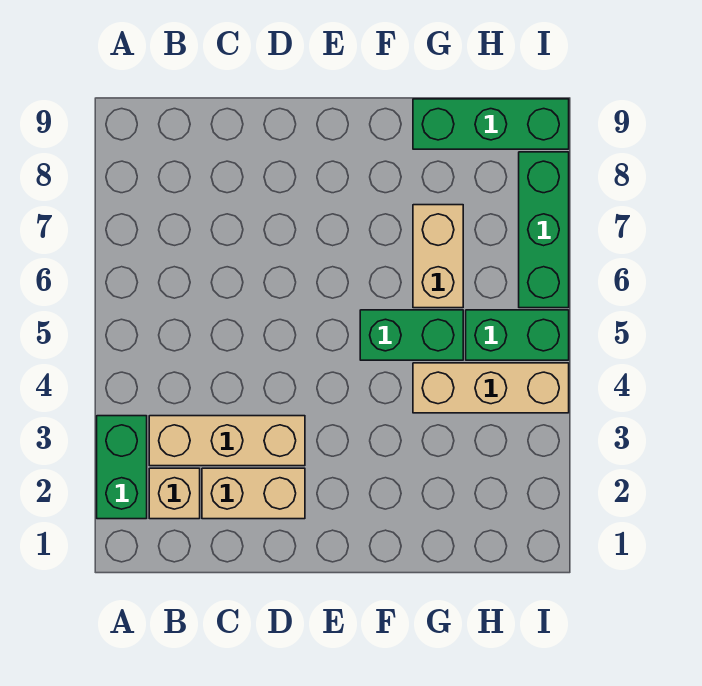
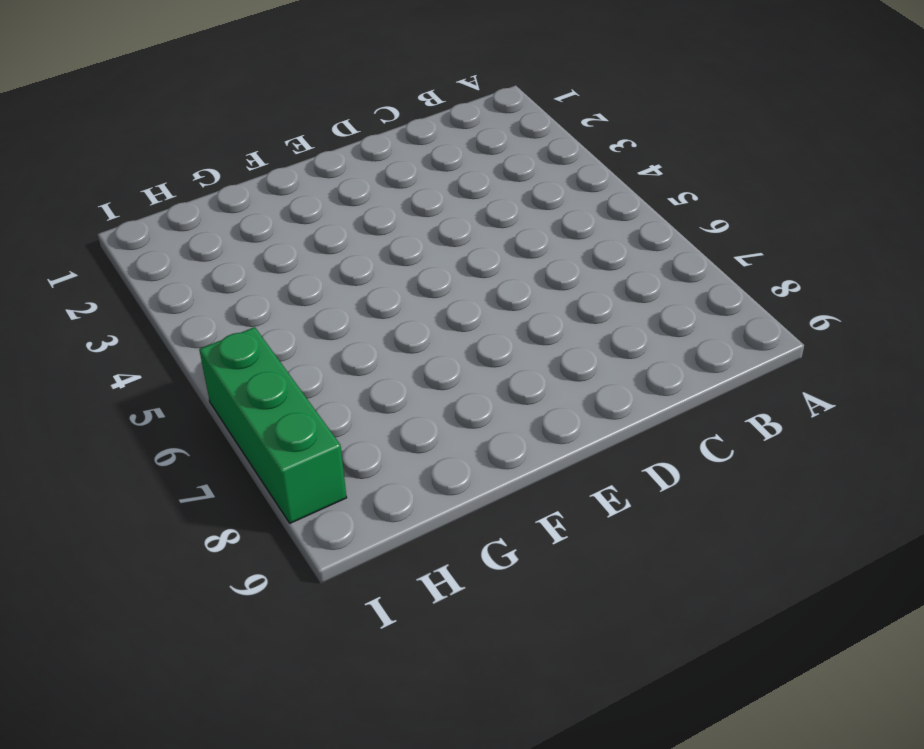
none -> green 1x2 brick [97,416,147,519]
none -> tan 1x1 brick [149,468,200,519]

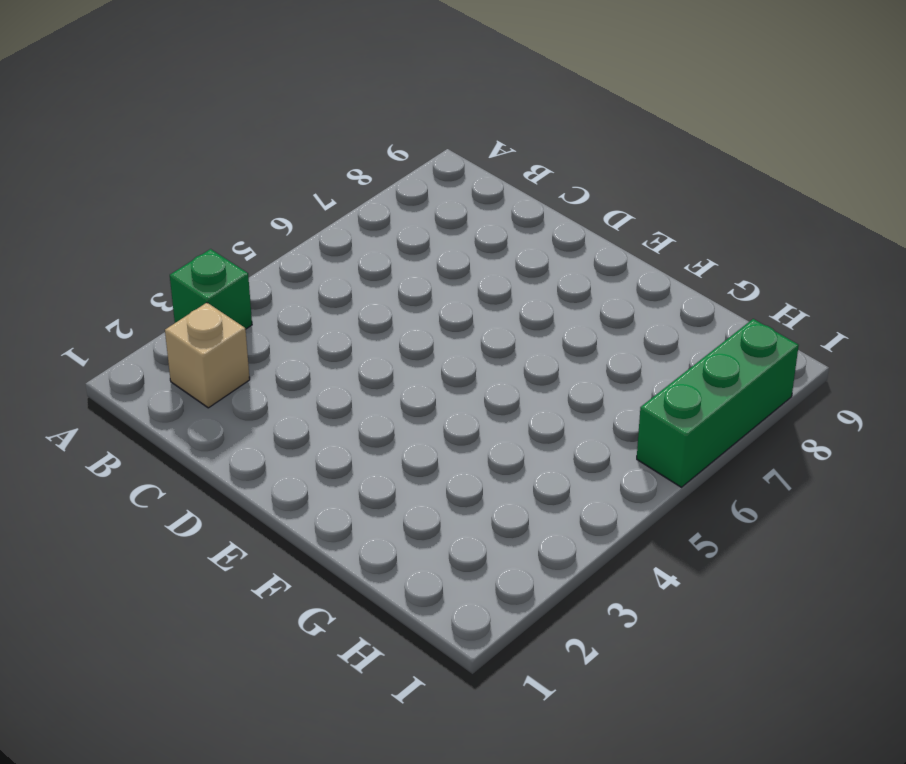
green 1x1 brick [170,249,252,329] -> green 1x2 brick [97,416,147,519]
none -> tan 1x3 brick [149,416,305,466]
none -> tan 1x2 brick [202,468,305,519]

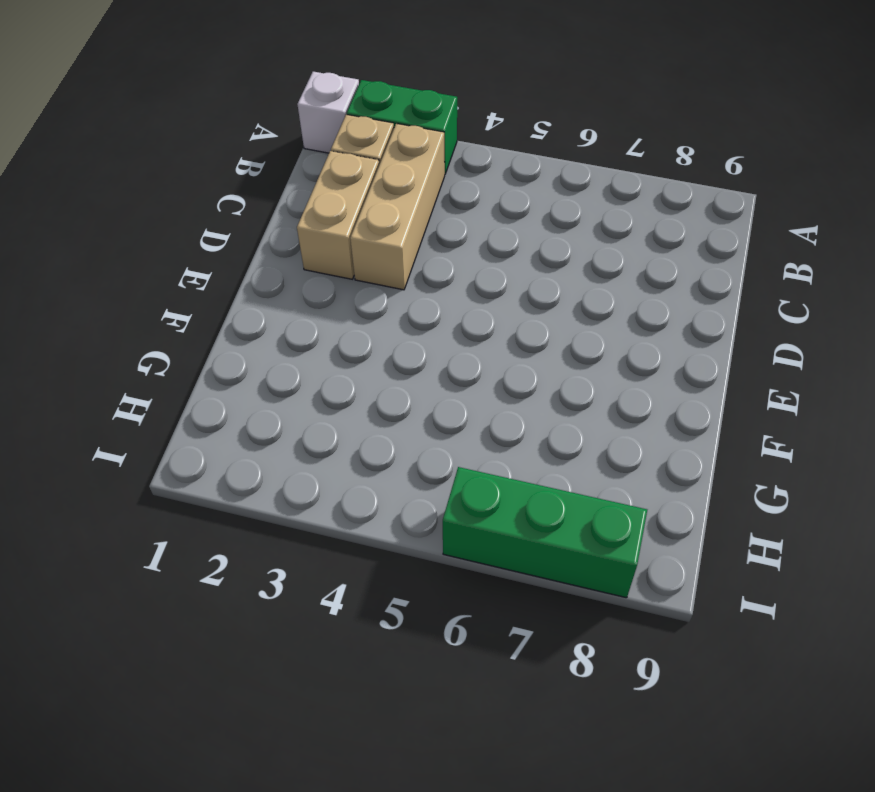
white 1x1 brick [297,72,359,153] -> none
none -> green 1x2 brick [360,310,463,360]
none -> tan 1x3 brick [413,363,569,413]

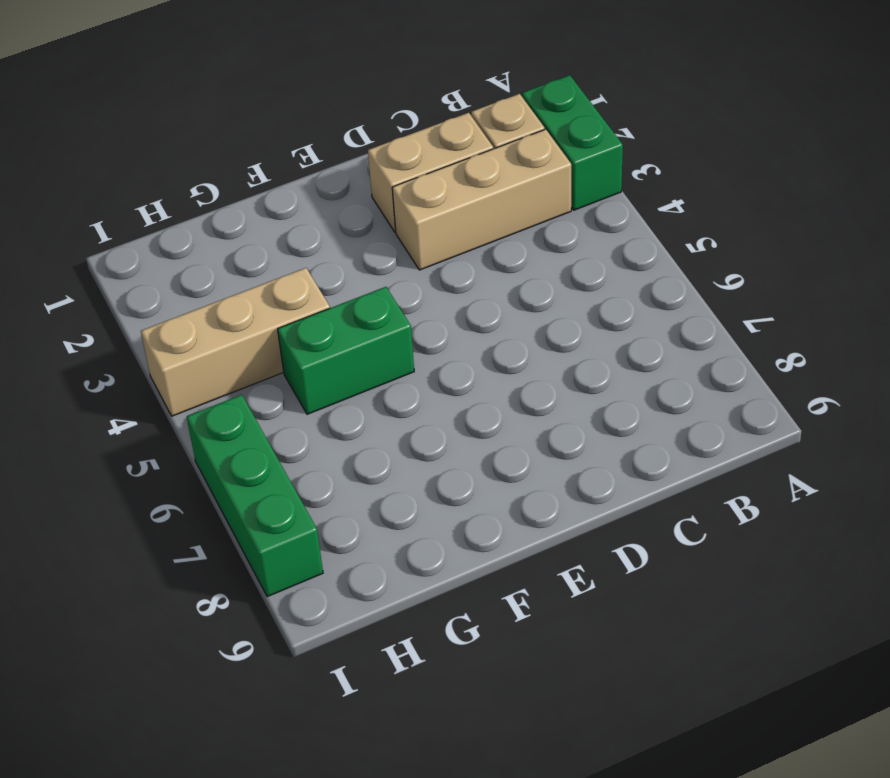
none -> tan 1x2 brick [413,205,463,308]
none -> green 1x3 brick [413,99,569,149]

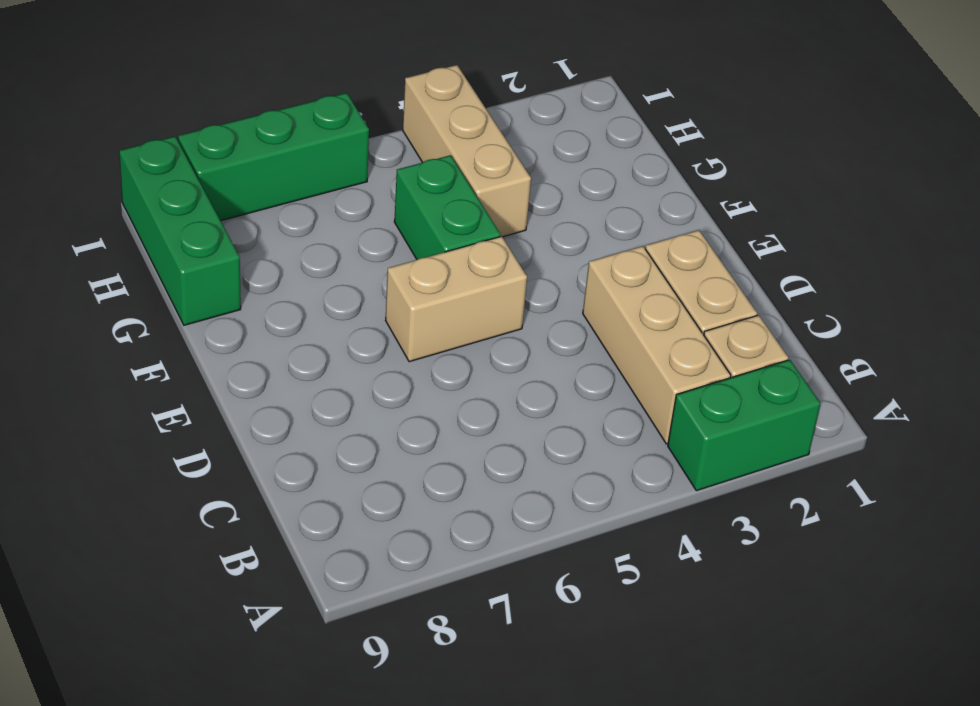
tan 1x2 brick [386,236,527,362] -> tan 1x2 brick moved to [413,205,463,308]
none -> green 1x2 brick [466,310,569,360]

